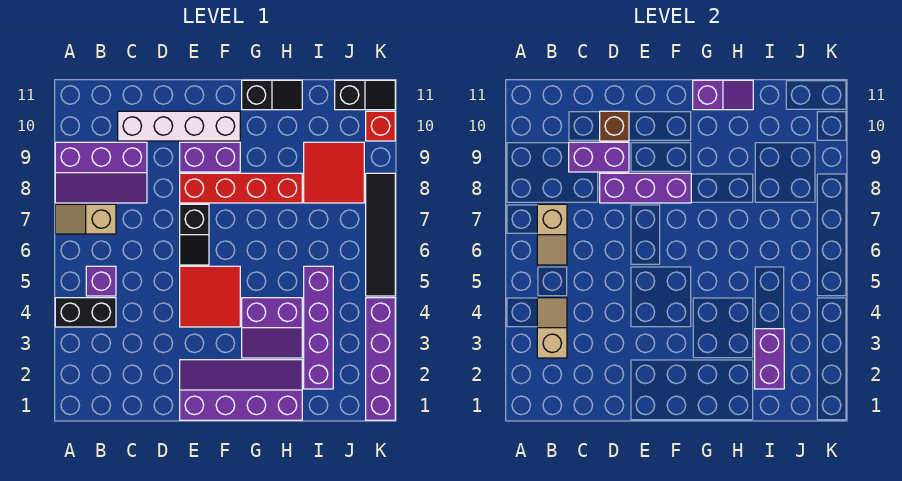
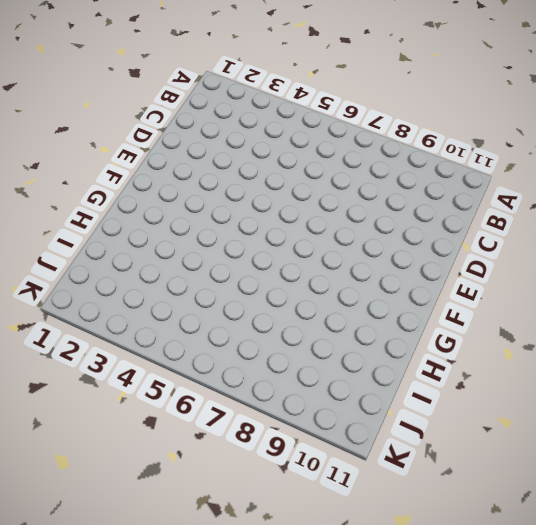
none -> black 1x2 brick [55,298,116,327]
none -> tan 1x2 slope [55,204,116,234]
none -> purple 2x3 slope [55,142,147,203]

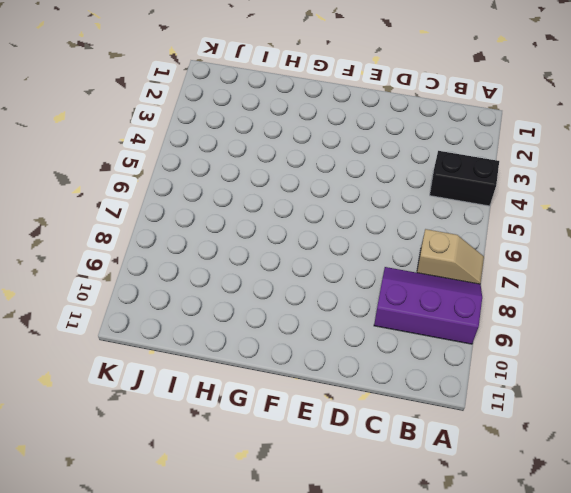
none -> purple 1x1 brick [86,266,116,296]
none -> white 1x4 brick [118,111,240,141]
none -> purple 2x4 slope [180,360,302,420]

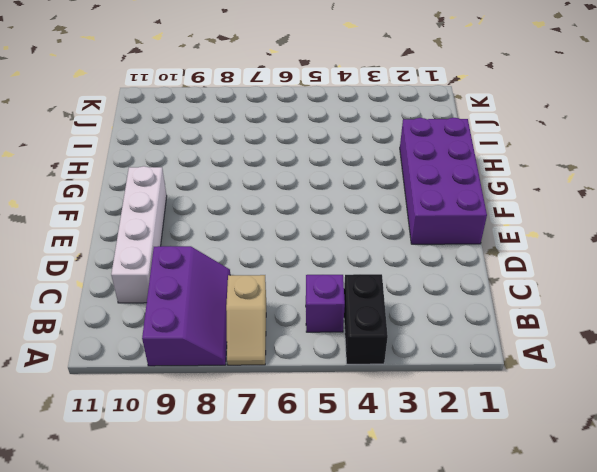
purple 2x4 brick [400,118,487,244] -> purple 2x4 slope [180,360,302,420]
none -> red 2x2 tile [180,266,240,327]
none -> black 1x2 slope [180,204,209,265]
none -> red 1x4 brick [180,173,302,203]

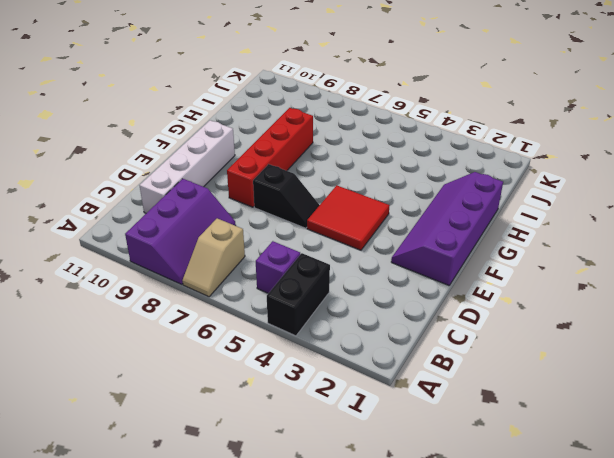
none -> purple 1x2 brick [180,142,240,172]
none -> purple 2x2 slope [242,298,302,358]
none -> black 1x2 slope [242,80,302,110]

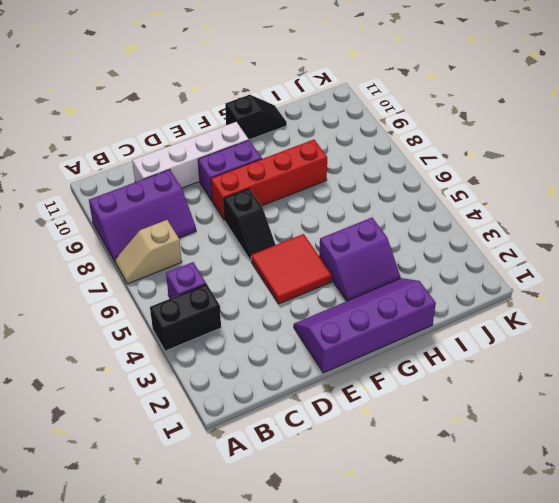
none -> purple 1x4 brick [304,266,333,389]
none -> red 2x2 tile [304,142,364,203]
none -> black 1x2 slope [335,80,395,110]

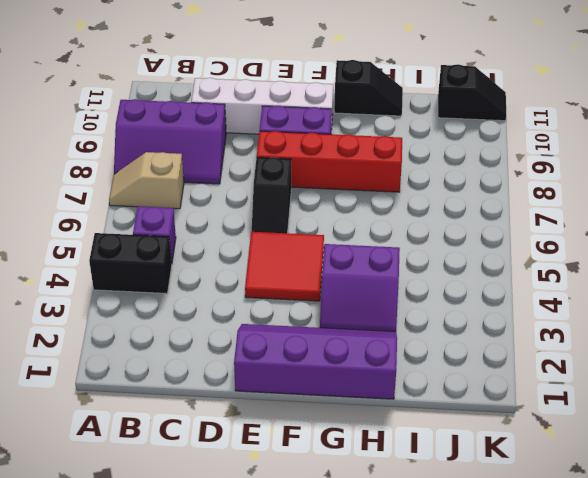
none -> purple 1x4 brick [304,266,333,389]
none -> red 2x2 tile [304,142,364,203]
none -> purple 1x4 brick [366,298,395,420]

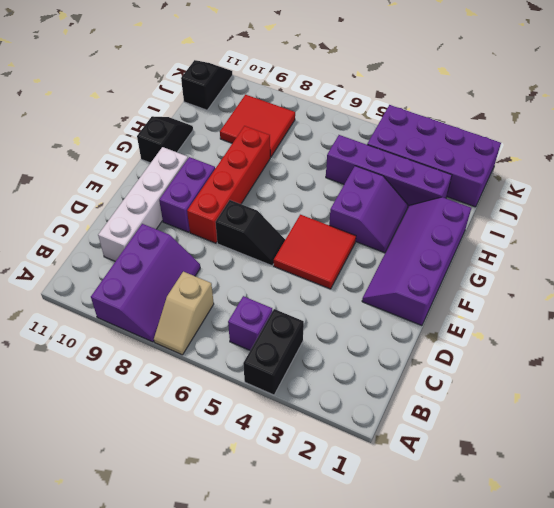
purple 2x4 brick [367,105,501,207] -> purple 1x4 brick [366,298,395,420]
none -> black 1x4 tile [366,173,395,296]
none -> red 1x1 brick [366,111,395,141]
none -> tan 1x2 slope [537,298,567,358]

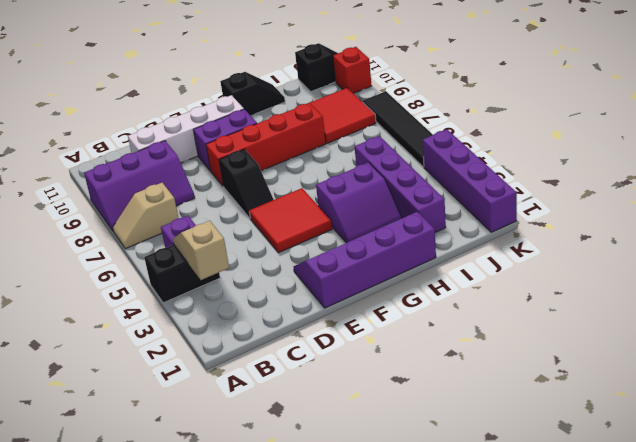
none -> tan 1x2 slope [537,204,567,265]
none -> purple 1x2 brick [569,142,629,172]
none -> purple 1x3 brick [600,173,691,203]

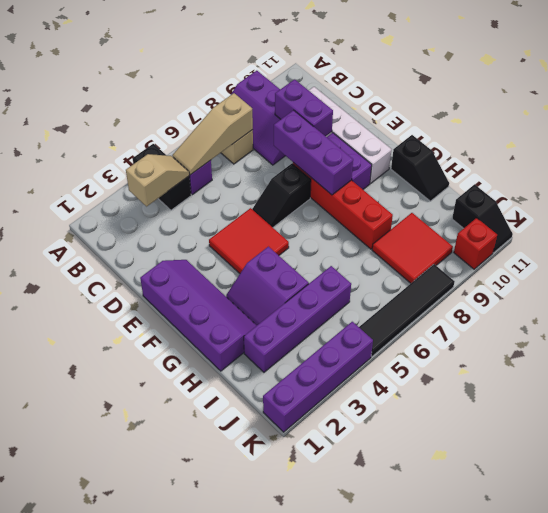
tan 1x3 slope [172,93,253,175] -> tan 1x2 slope [537,204,567,265]
none -> brown 1x1 brick [600,111,629,141]
none -> purple 1x2 slope [693,80,753,110]
none -> purple 1x2 brick [755,329,784,389]

